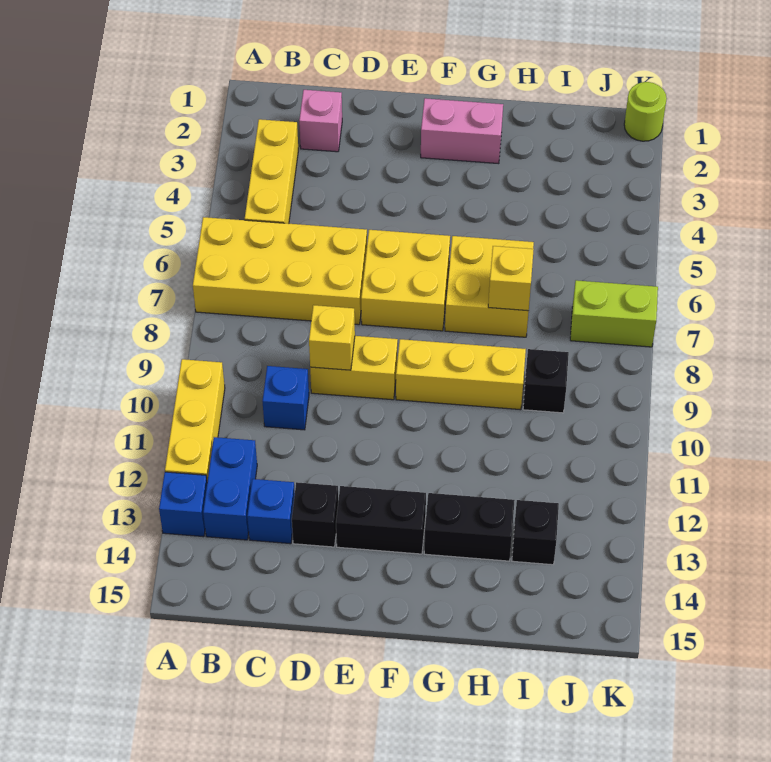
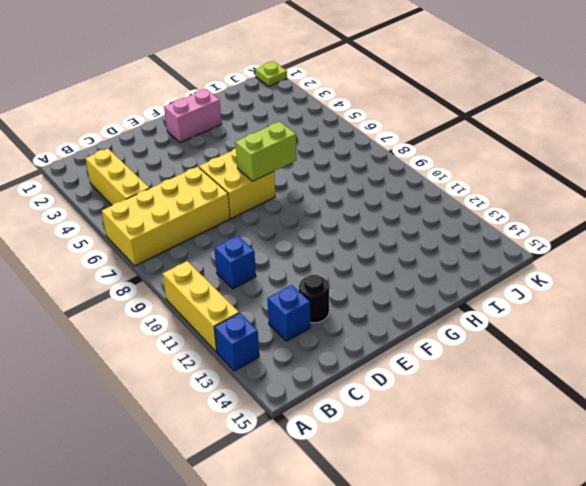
black 1x1 round brick [299,275,329,323] -> black 1x1 brick [292,482,338,547]
lime 1x2 brick [235,122,297,181] -> lime 1x2 brick moved to [570,280,658,347]
lime 1x1 plate [255,61,287,86] -> lime 1x1 round brick [624,82,667,141]
none -> blue 1x2 brick [203,437,257,540]
none -> pink 1x1 brick [299,90,342,152]
none -> yellow 1x2 brick [310,336,398,400]

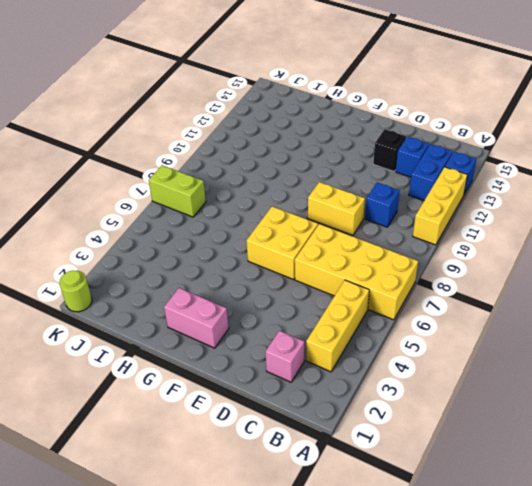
none -> black 1x2 brick [336,486,426,554]
none -> yellow 1x3 brick [396,339,526,410]
none -> yellow 2x2 brick [445,236,534,337]

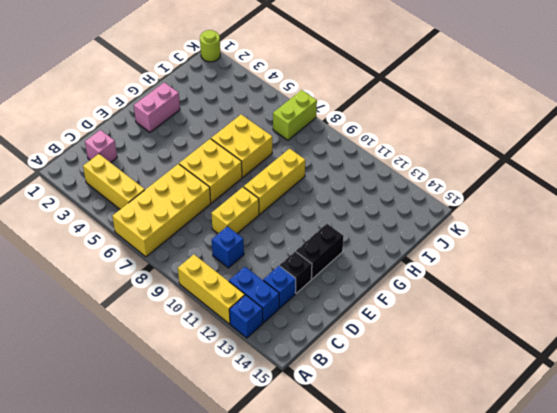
none -> black 1x2 brick [424,493,515,561]
none -> black 1x1 brick [523,349,569,413]
none -> black 1x1 brick [512,500,559,565]

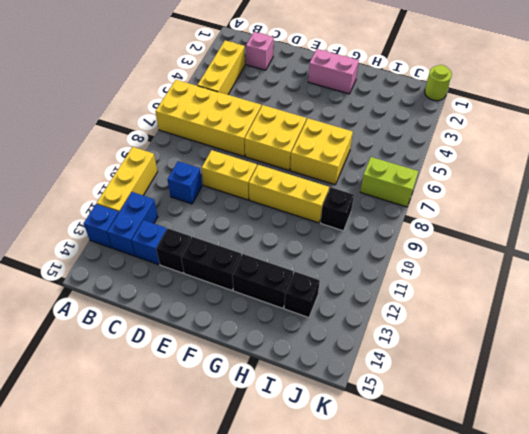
none -> yellow 1x1 brick [309,305,355,370]
none -> yellow 1x1 brick [488,246,534,311]

